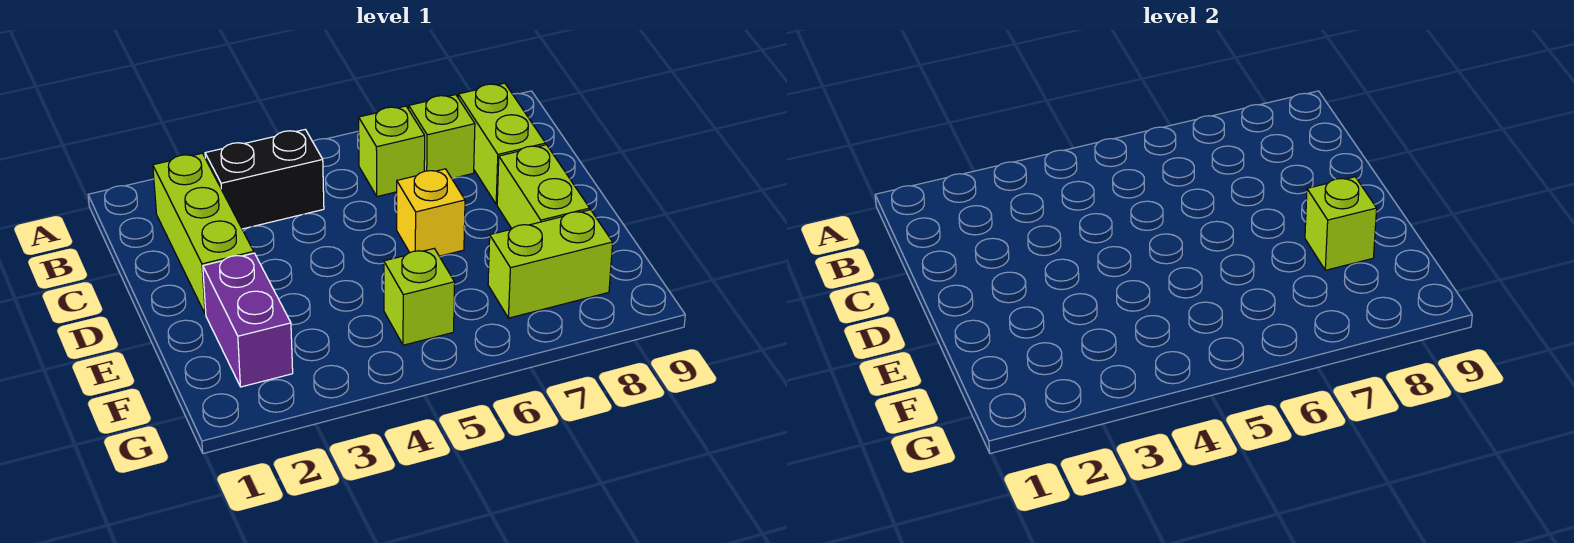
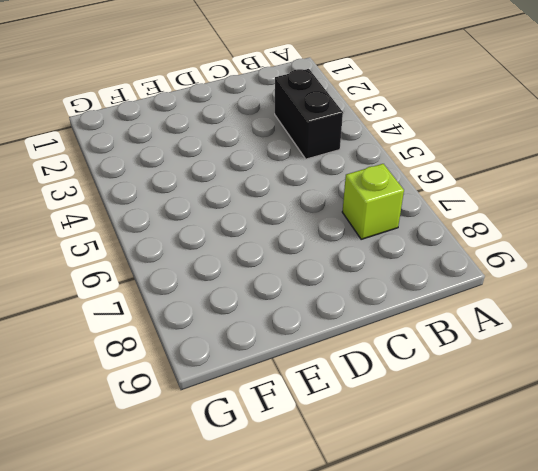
none -> lime 1x3 brick [153,153,254,314]
none -> lime 1x1 brick [359,106,425,197]

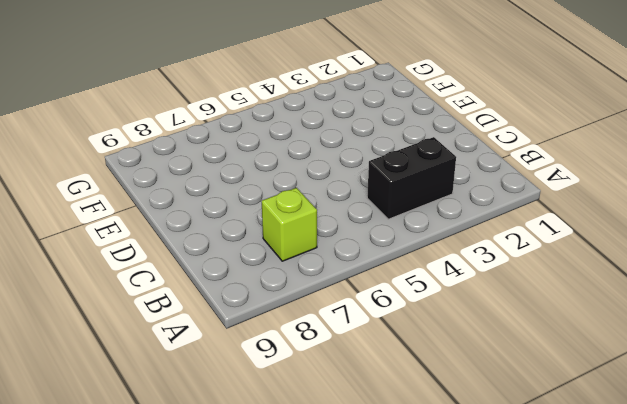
none -> lime 1x3 brick [153,153,254,314]
none -> lime 1x1 brick [359,106,425,197]

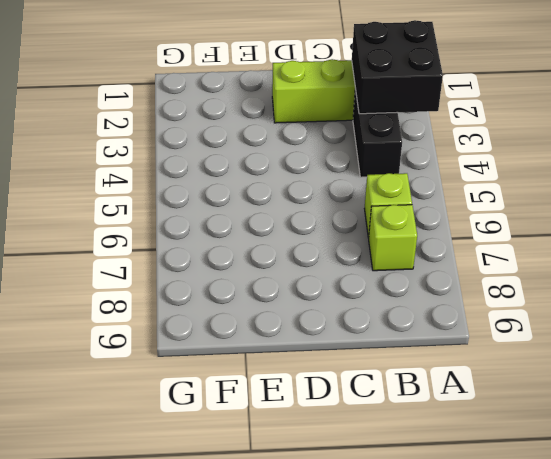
black 2x2 brick [352,20,443,114] -> none
none -> lime 1x2 brick [458,83,546,204]
none -> yellow 1x1 brick [397,169,465,256]

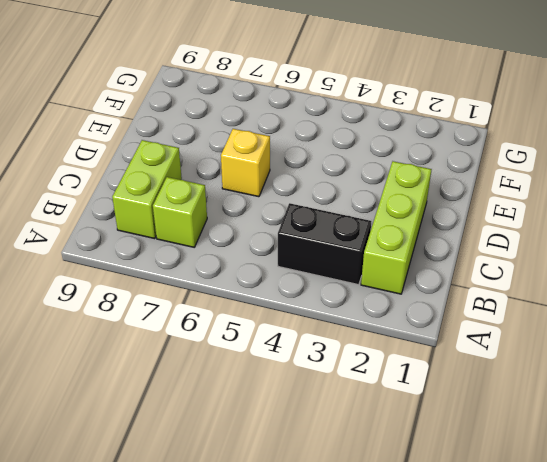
none -> lime 1x1 brick [359,106,425,197]
none -> lime 1x2 brick [497,145,590,228]

